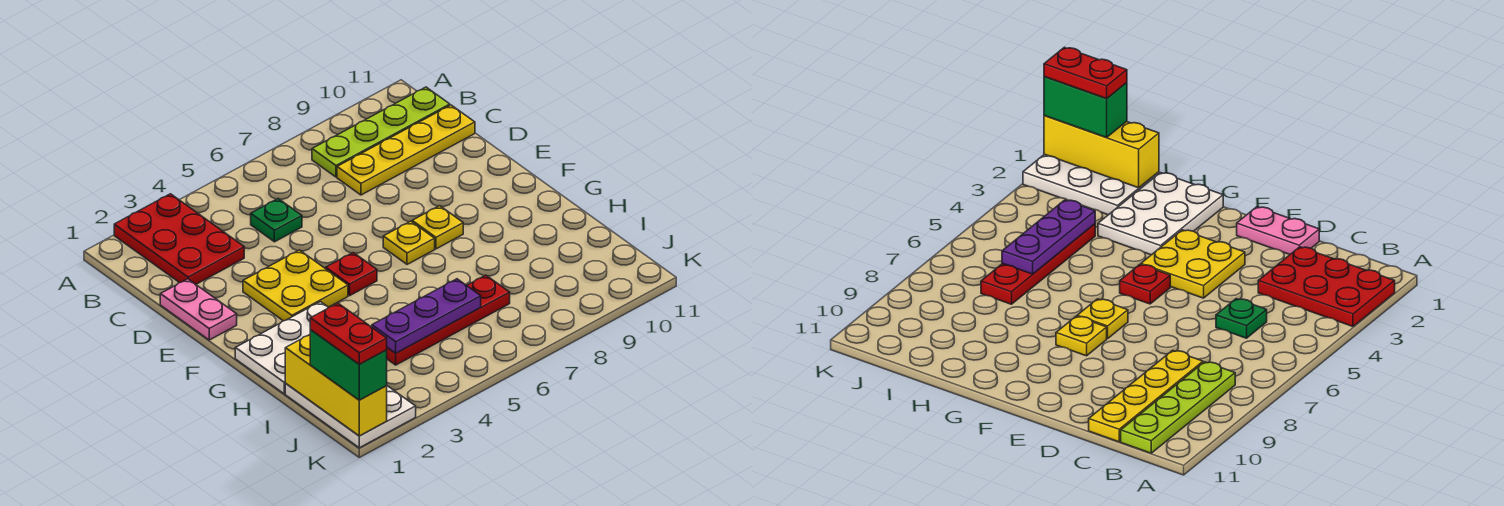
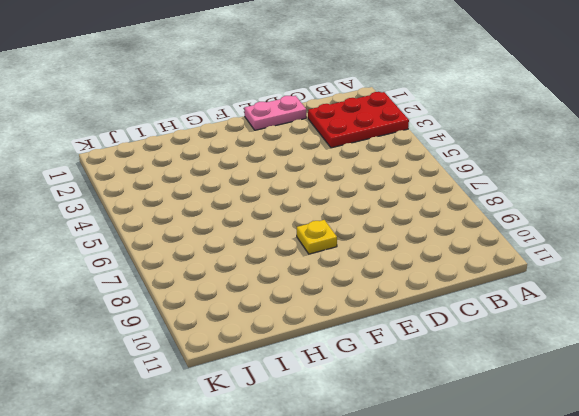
none -> lime 1x4 plate [312,87,450,177]
none -> green 1x1 plate [251,199,302,242]
none -> yellow 1x4 plate [337,105,475,195]

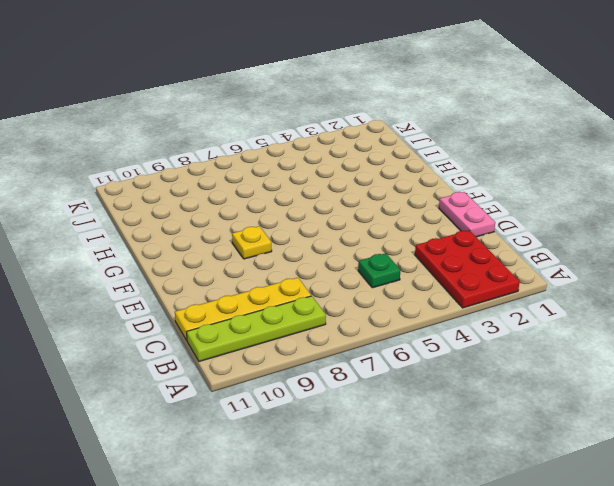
none -> yellow 2x2 plate [243,250,348,321]
none -> red 1x1 plate [326,253,377,296]
none -> yellow 1x1 plate [383,221,435,264]

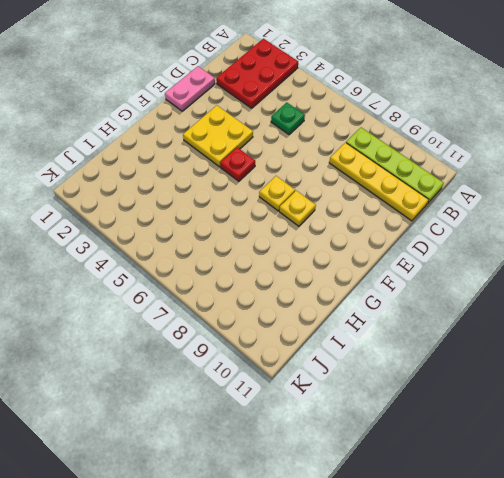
none -> white 2x3 plate [235,302,328,394]
none -> white 2x3 plate [285,384,416,448]
none -> red 1x4 plate [387,275,510,365]

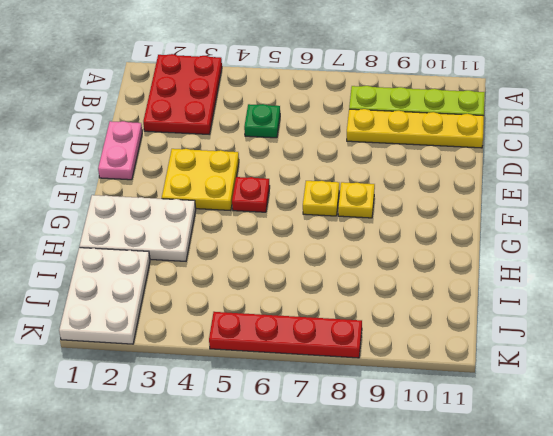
red 1x4 plate [209,312,362,358] -> red 1x4 plate moved to [387,275,510,365]
none -> yellow 1x3 brick [285,335,387,436]
none -> purple 1x3 plate [372,279,481,353]
none -> green 1x2 brick [310,330,387,400]

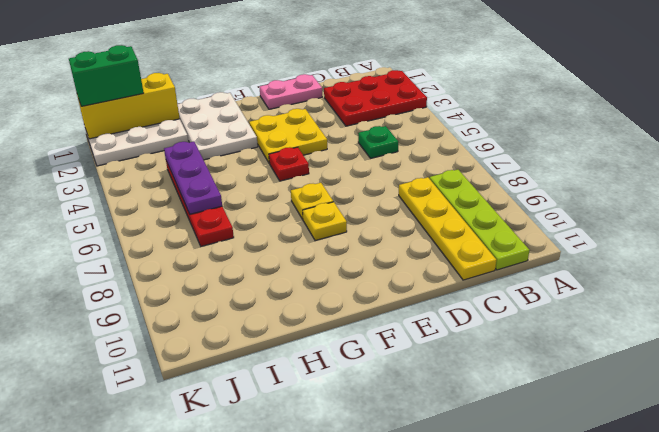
none -> red 1x2 plate [310,303,387,364]

